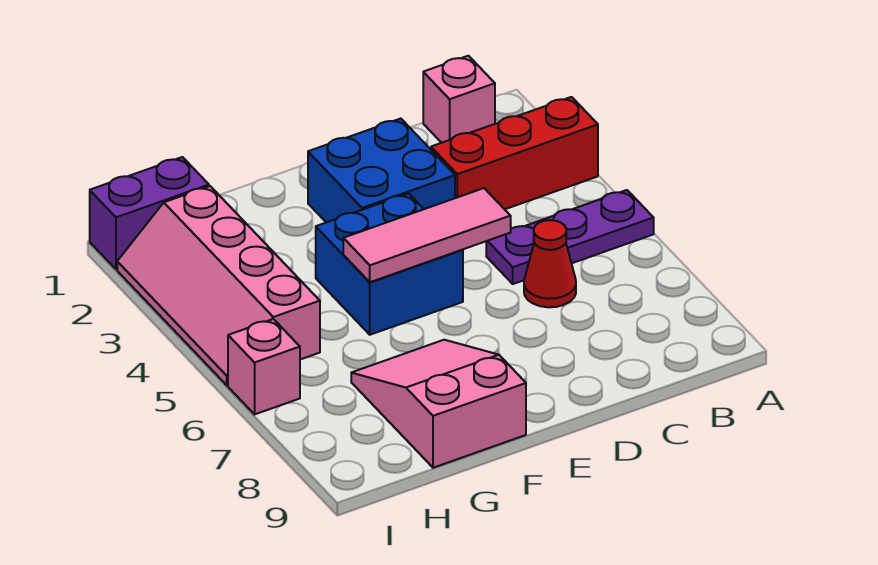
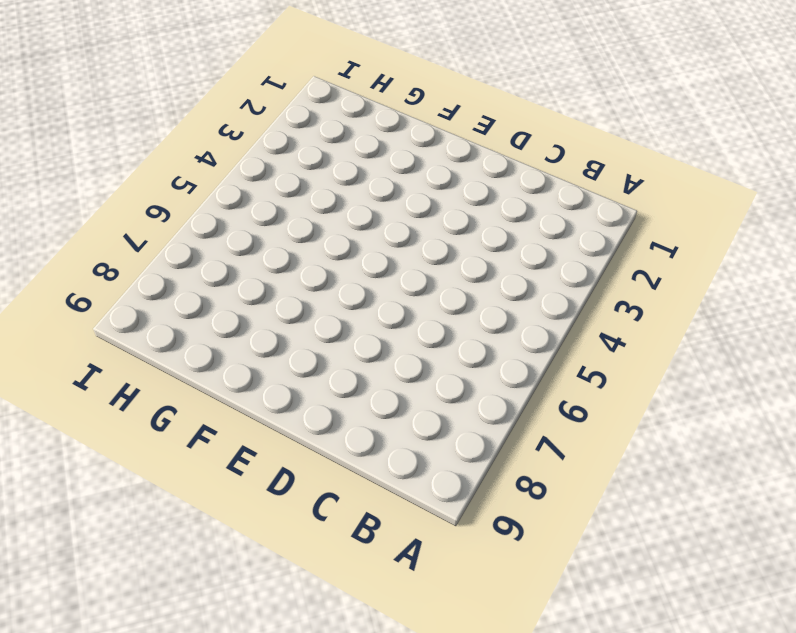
none -> red 1x3 brick [431,97,598,209]
none -> purple 1x3 plate [486,190,654,284]

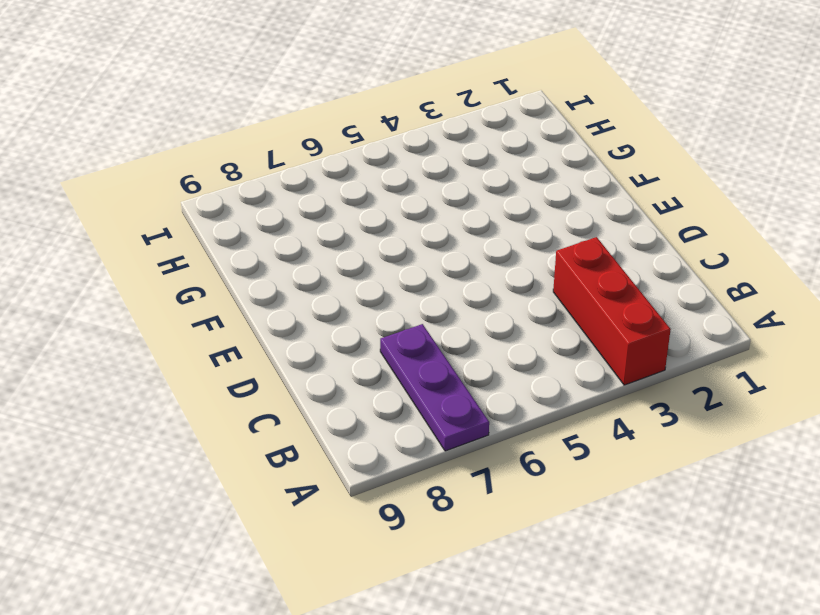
purple 1x3 plate [380,324,489,451] -> purple 1x3 plate moved to [486,190,654,284]
none -> pink 1x1 brick [423,56,495,143]
none -> red 1x1 cone [524,220,576,307]

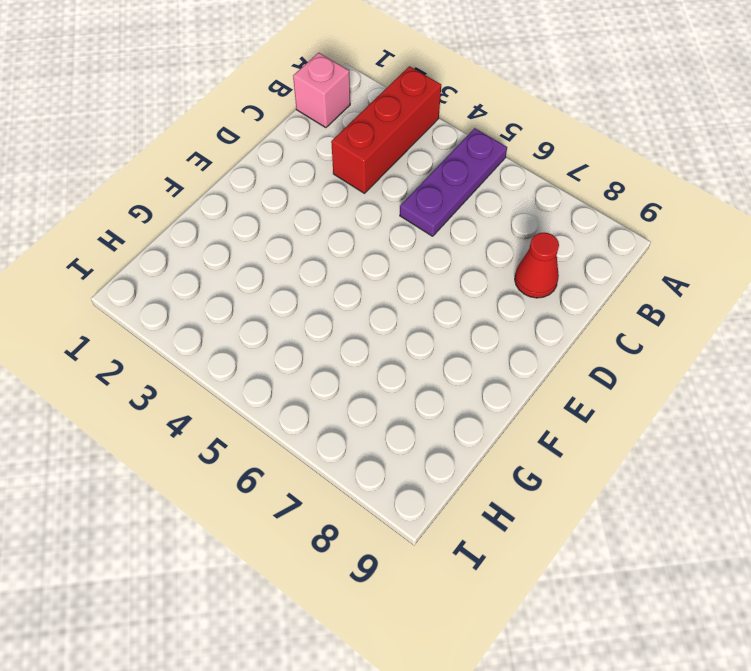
red 1x1 cone [515,233,559,298] -> red 1x1 cone moved to [524,220,576,307]
none -> blue 2x2 brick [308,119,455,222]
none -> blue 2x2 brick [316,193,463,335]

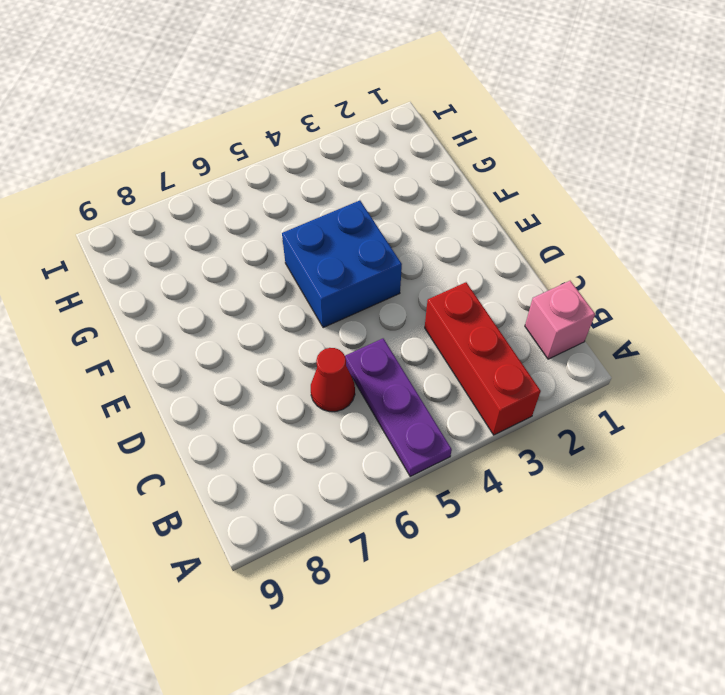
none -> blue 2x2 brick [308,119,455,222]
none -> pink 2x3 slope [351,340,526,468]

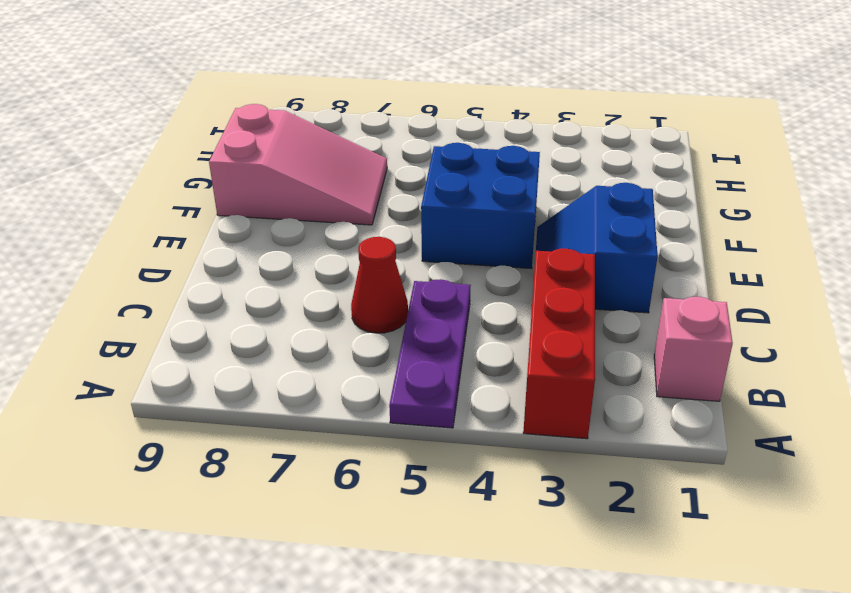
blue 2x2 slope [536,183,658,313] -> blue 2x2 brick [308,119,455,222]
none -> purple 1x2 brick [90,157,209,269]
none -> pink 2x4 slope [117,186,320,385]

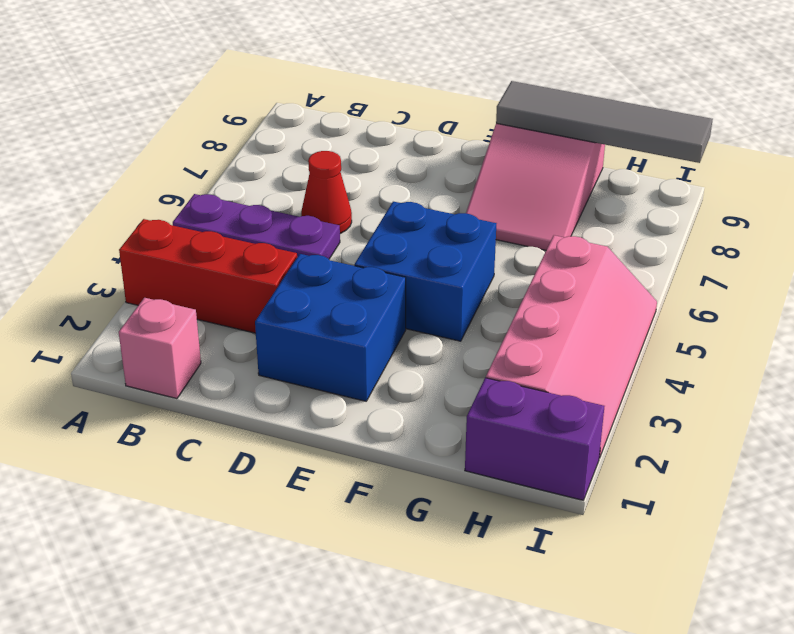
grey 1x4 tile [496,81,713,163] -> none
none -> pink 1x1 brick [228,319,300,414]
none -> pink 1x3 tile [343,188,511,282]

